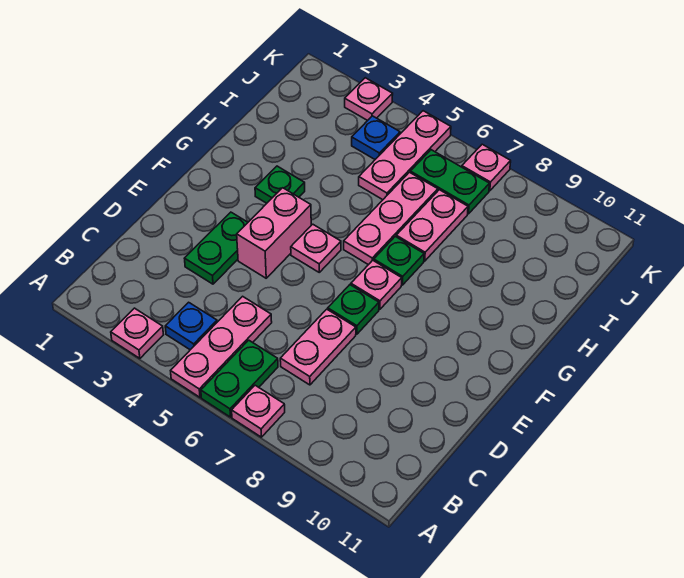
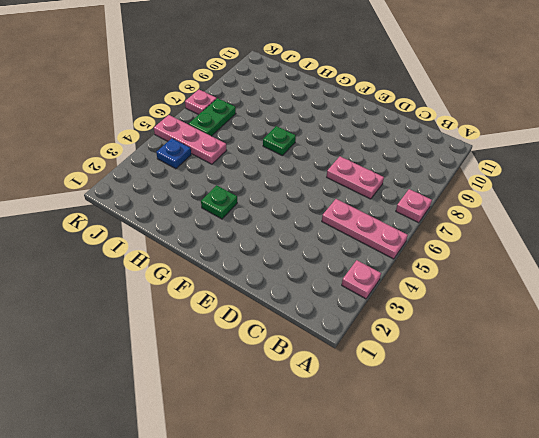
none -> green 1x2 plate [201,340,278,417]
none -> blue 1x1 plate [165,302,217,350]
none -> green 1x2 plate [185,212,248,284]

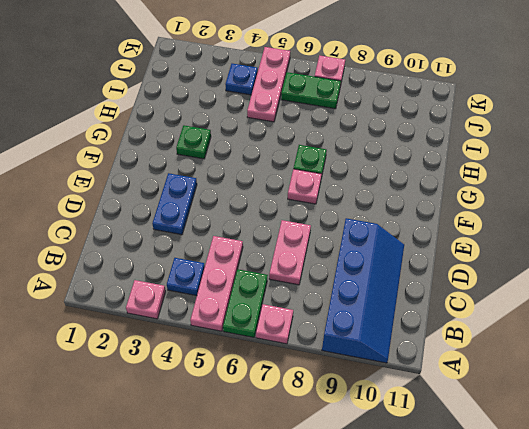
blue 2x4 slope [322,218,404,363] -> none
blue 1x2 plate [152,173,197,235] -> green 1x2 plate [185,212,248,284]
none -> pink 1x2 brick [237,188,311,278]
none -> green 1x1 plate [328,285,379,334]
none -> pink 1x1 plate [291,224,341,272]

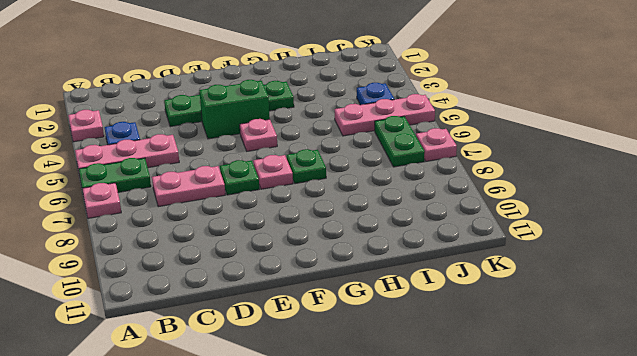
green 1x2 brick [199,80,270,139] -> pink 1x2 brick [237,188,311,278]
none -> pink 1x3 plate [344,172,438,265]
none -> pink 1x2 plate [396,190,468,261]
none -> pink 1x1 plate [345,78,393,121]

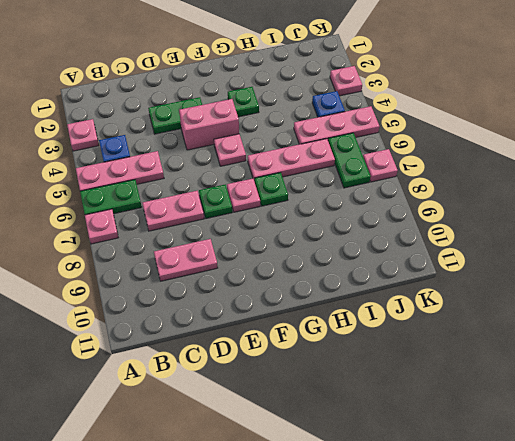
pink 1x2 plate [154,239,218,281] -> pink 1x2 plate moved to [396,190,468,261]

